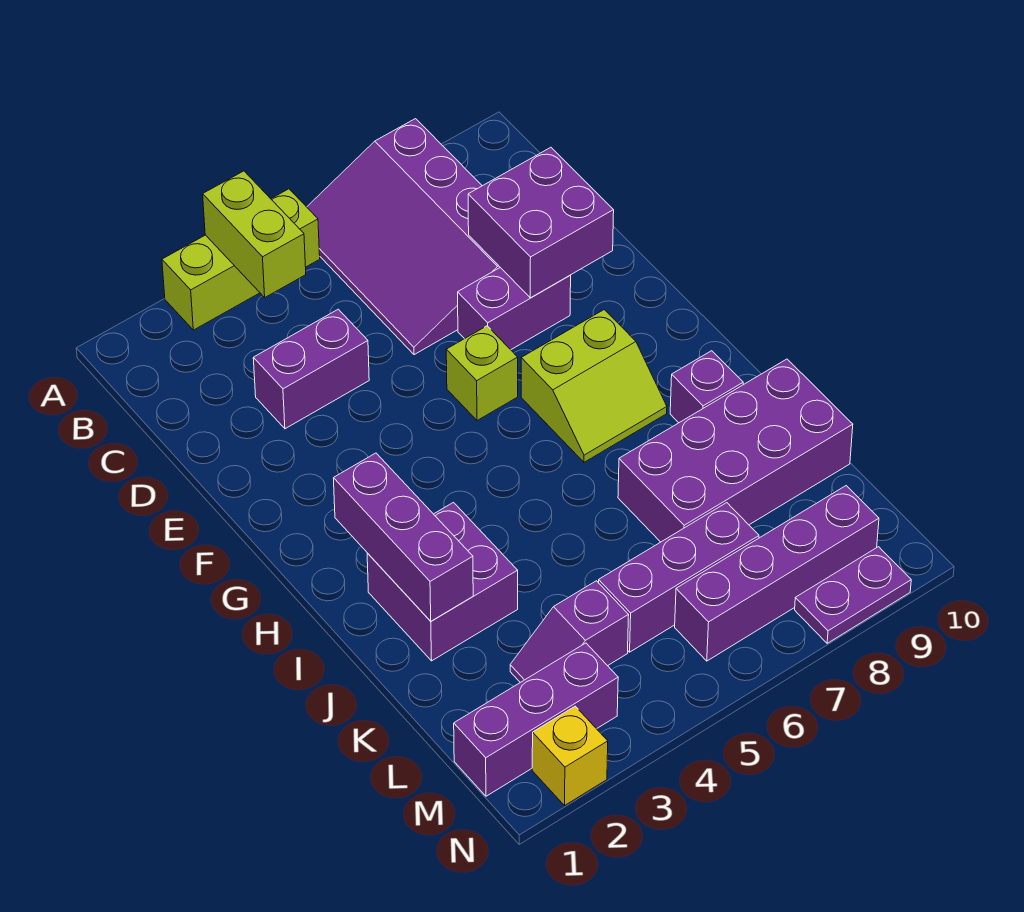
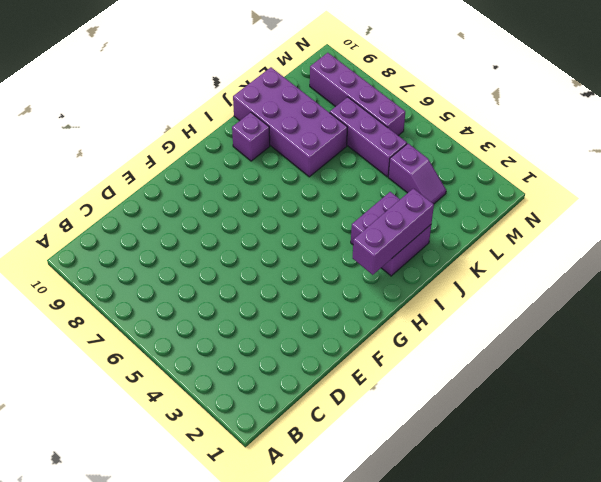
none -> lime 1x3 brick [162,189,320,330]
none -> purple 3x4 slope [307,119,500,355]
none -> purple 1x2 brick [253,309,369,429]

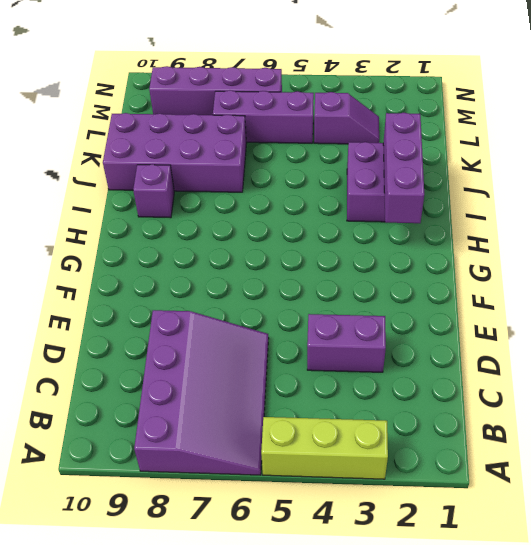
none -> purple 1x2 brick [458,268,571,350]
none -> lime 1x1 brick [446,326,518,420]
none -> lime 2x2 slope [521,310,667,462]

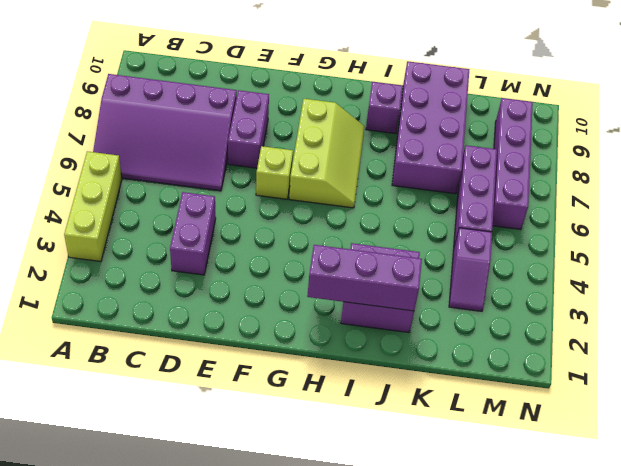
lime 2x3 slope [289,99,365,208] -> lime 2x2 slope [521,310,667,462]
none -> purple 1x3 brick [454,643,618,796]
none -> yellow 1x1 brick [532,706,608,805]
none -> purple 1x2 plate [795,547,911,643]

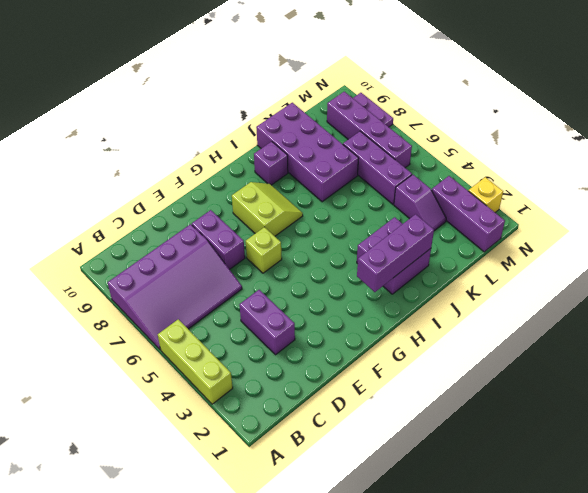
none -> lime 1x2 brick [203,171,306,297]
none -> purple 2x2 brick [468,147,614,298]

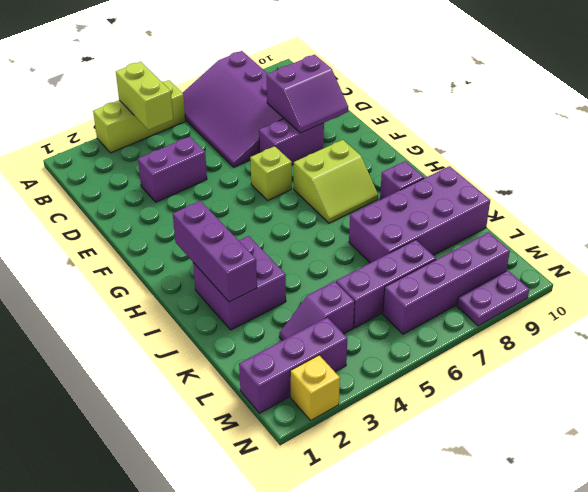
purple 2x2 slope [267,55,348,133] -> purple 2x2 brick [468,147,614,298]

